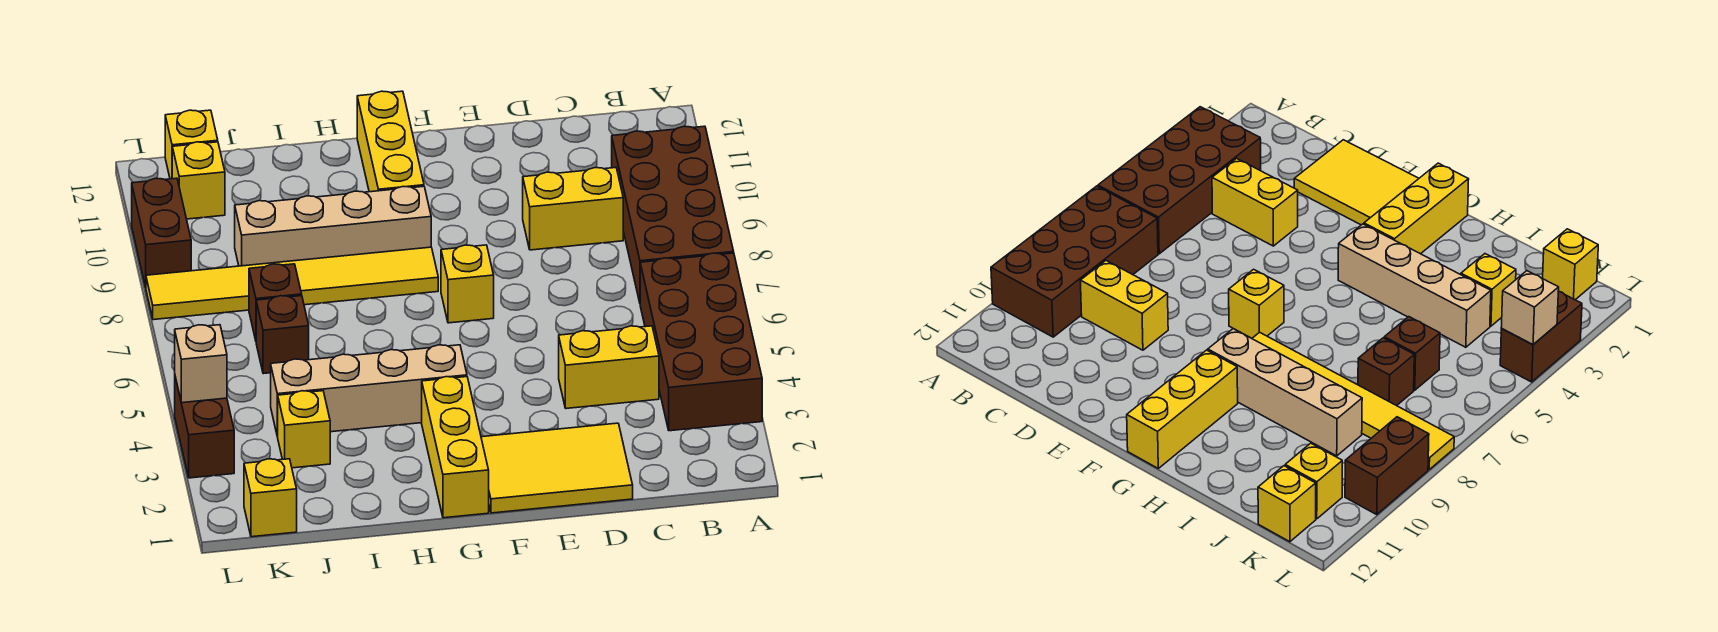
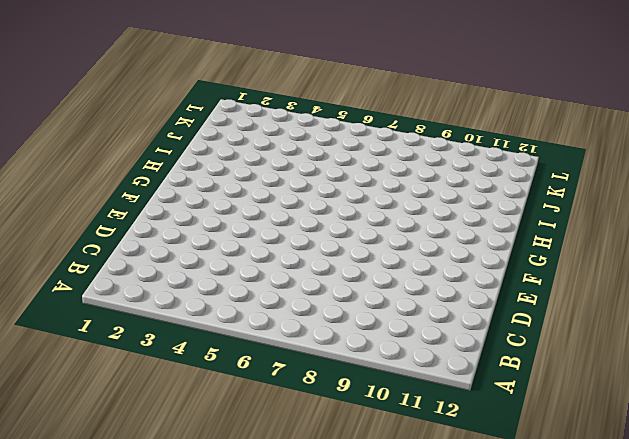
none -> brown 2x4 brick [640,253,762,431]
none -> brown 2x4 brick [612,126,734,302]
none -> yellow 1x2 brick [559,326,659,408]

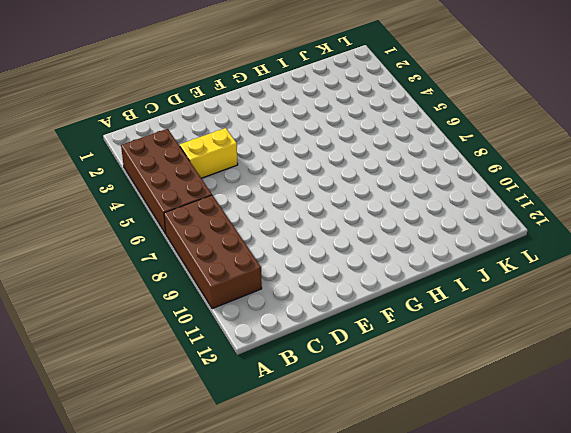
none -> yellow 1x2 brick [523,168,623,250]
none -> yellow 2x3 tile [481,423,633,513]
none -> yellow 1x1 brick [441,245,494,323]

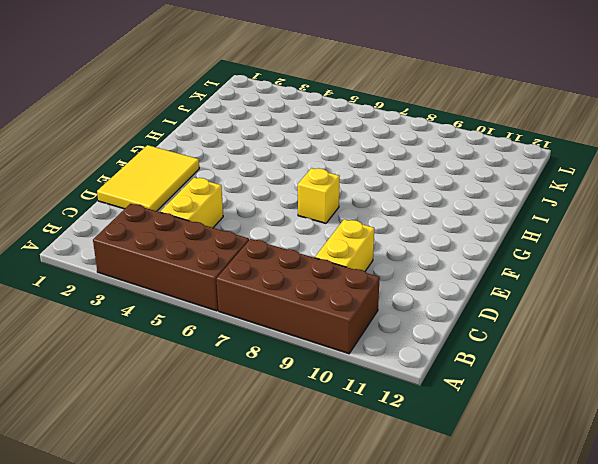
none -> yellow 1x3 brick [422,377,489,518]
none -> tan 1x4 brick [271,345,467,437]
none -> yellow 1x6 tile [146,247,438,320]

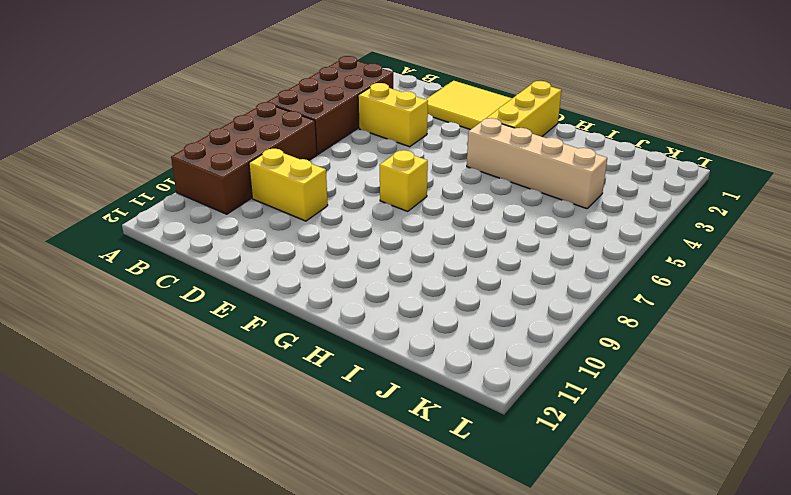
none -> yellow 1x6 tile [146,247,438,320]
none -> tan 1x4 brick [235,186,431,266]
none -> yellow 1x3 brick [357,91,424,192]

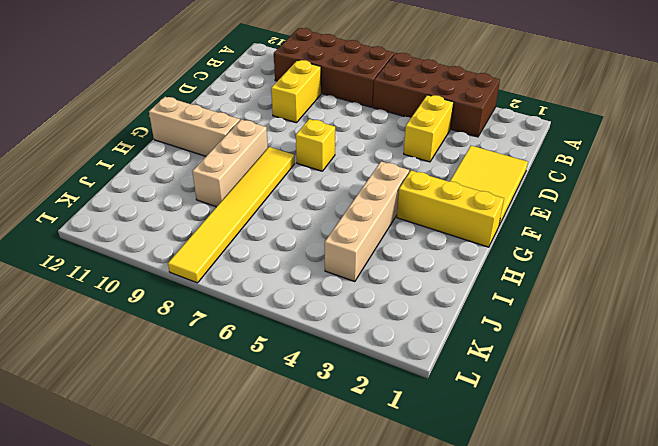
tan 1x3 brick [192,119,268,207] -> tan 1x4 brick [235,186,431,266]
tan 1x3 brick [149,97,240,156] -> yellow 1x3 brick [357,91,424,192]
none -> yellow 1x1 brick [278,391,330,468]
none -> brown 1x1 brick [256,296,309,374]
none -> brown 1x1 brick [249,264,302,340]

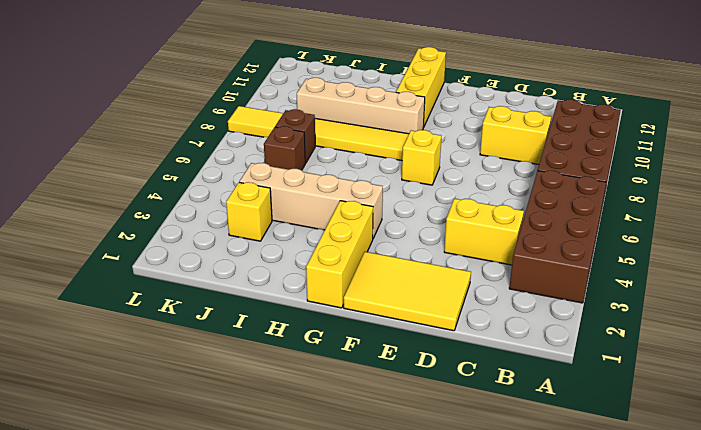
none -> yellow 1x1 brick [244,459,297,537]
none -> yellow 1x1 brick [172,142,225,219]
none -> yellow 1x1 brick [165,110,218,179]

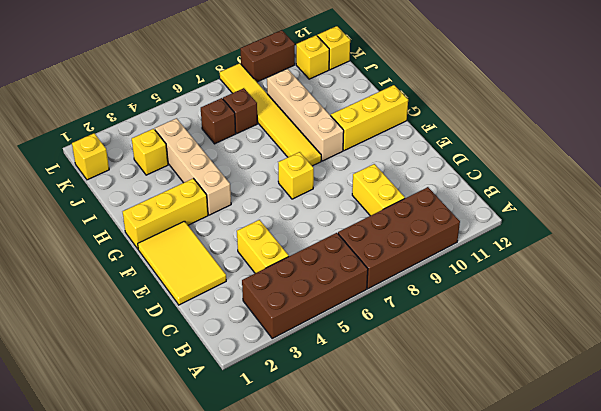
none -> brown 1x2 brick [175,377,234,478]
none -> tan 1x1 brick [175,325,227,403]

